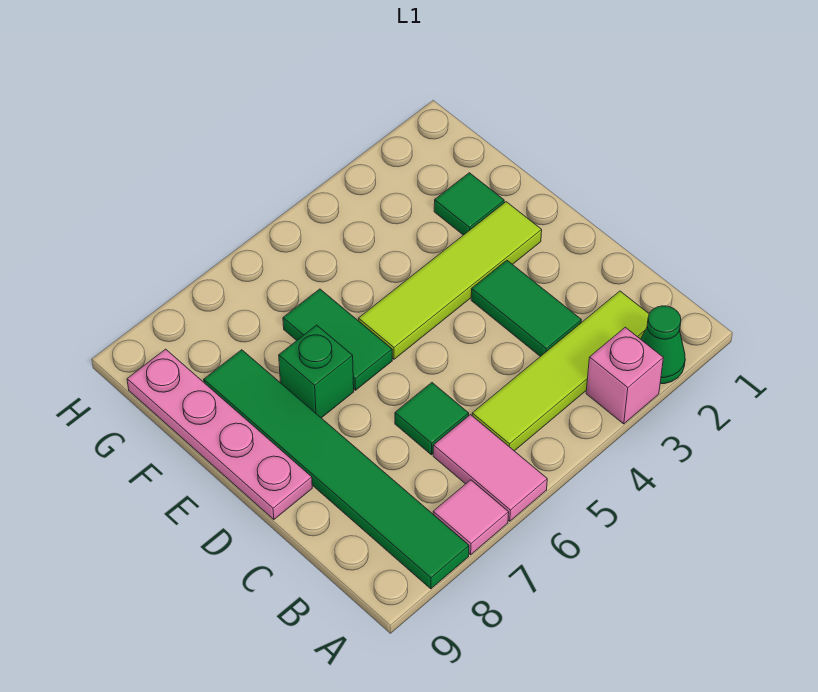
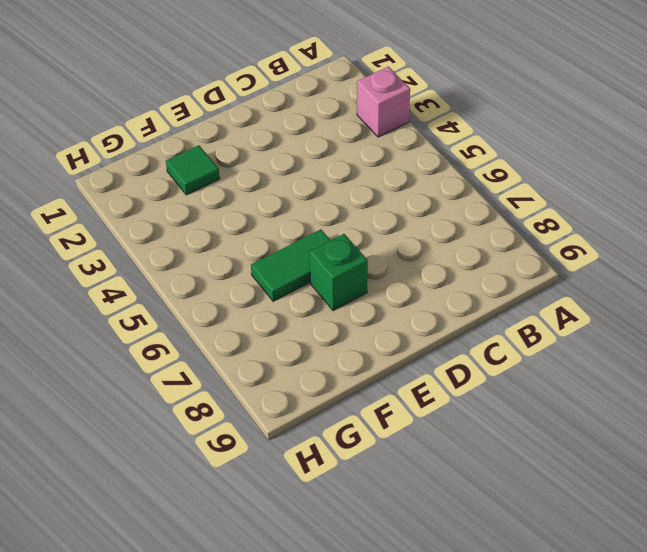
none -> green 1x1 cone [641,306,685,384]
none -> pink 1x2 tile [433,415,547,521]
none -> pink 1x1 tile [433,480,509,555]

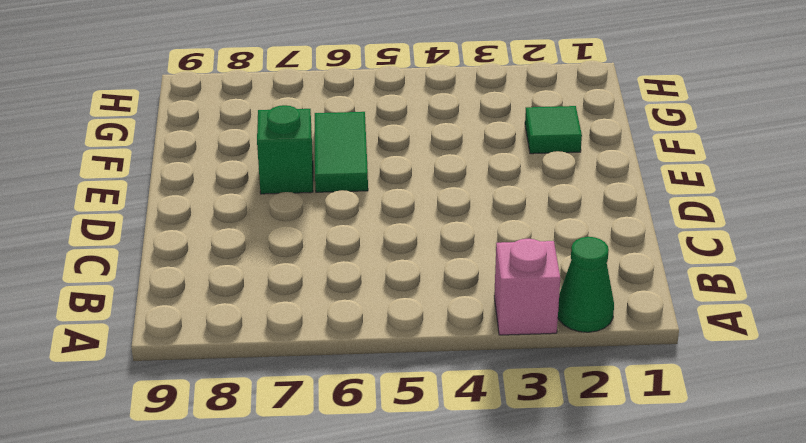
none -> pink 1x2 tile [433,415,547,521]
none -> pink 1x1 tile [433,480,509,555]
none -> green 1x6 tile [204,350,469,589]

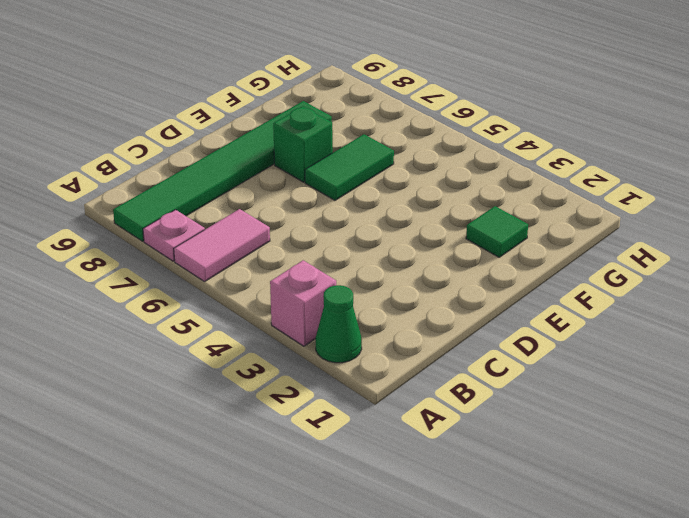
pink 1x1 plate [143,210,205,261] -> pink 1x1 tile [433,480,509,555]
none -> lime 1x4 tile [472,291,649,451]
none -> green 1x2 tile [471,260,581,357]
none -> green 1x1 tile [395,383,469,455]

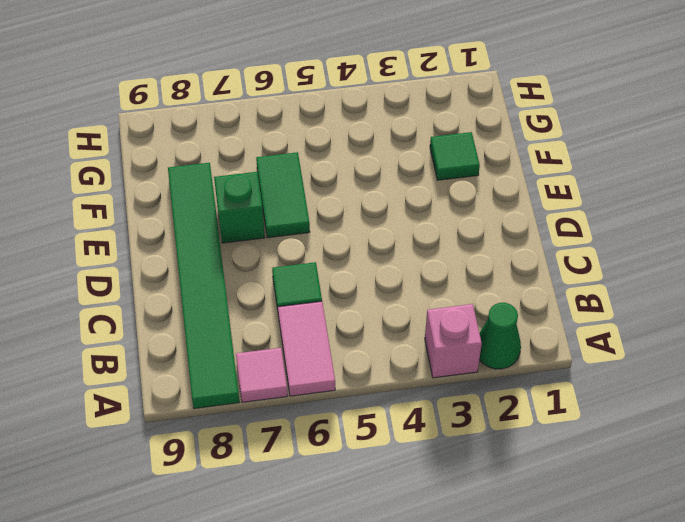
none -> lime 1x4 tile [472,291,649,451]
none -> green 1x2 tile [471,260,581,357]
none -> pink 1x4 plate [127,349,312,519]

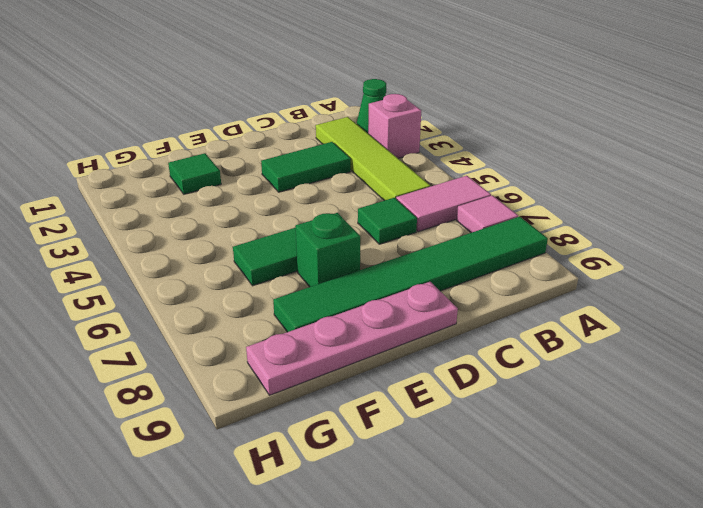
none -> lime 1x4 tile [359,202,542,359]

